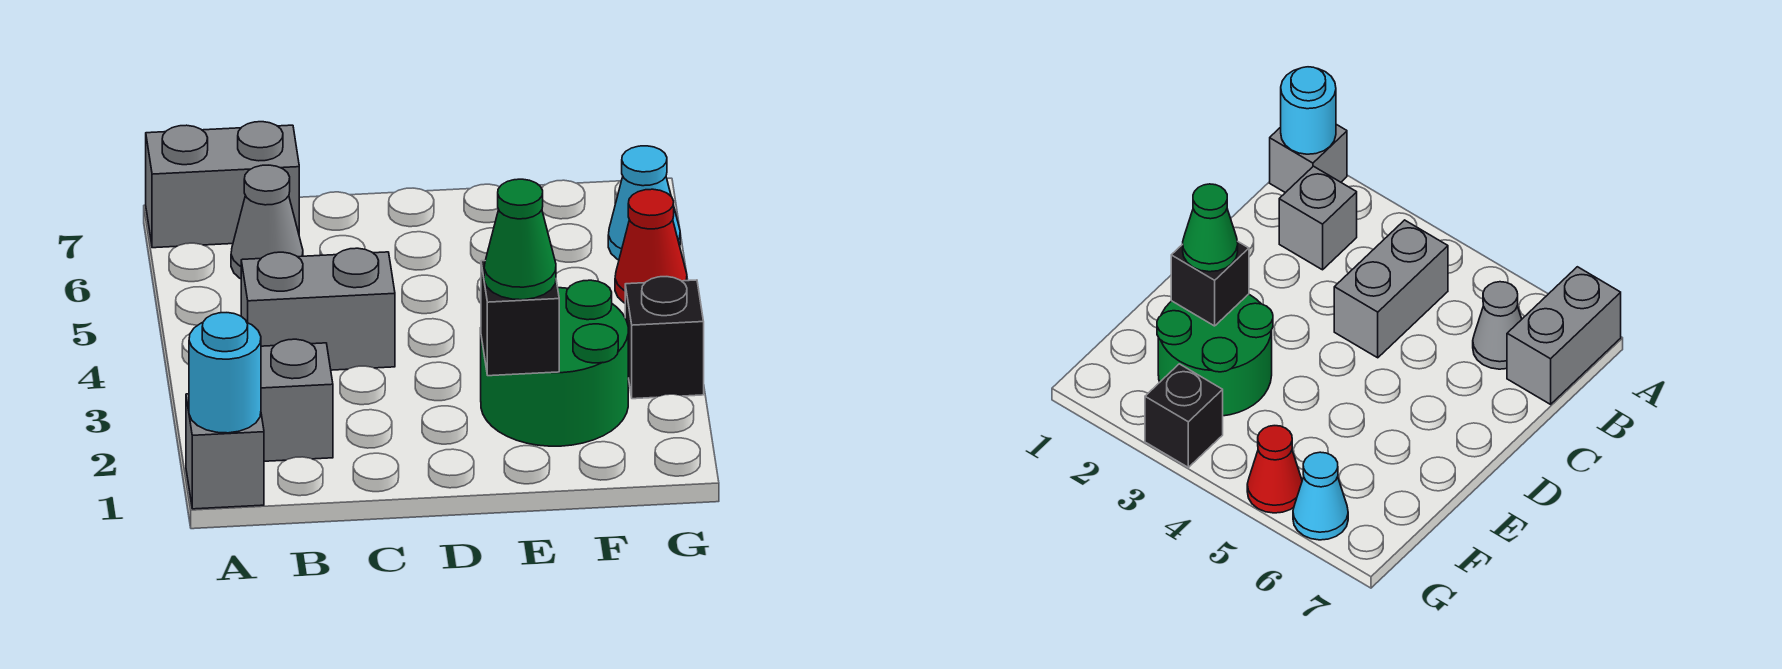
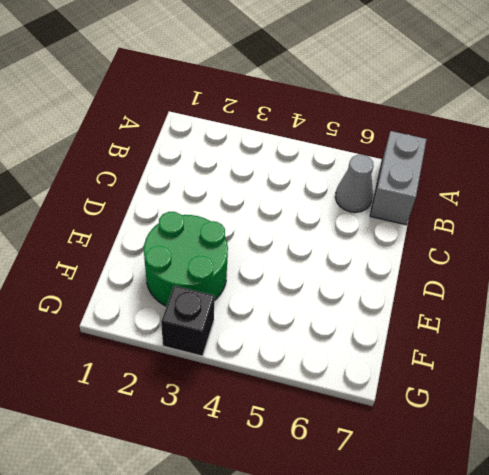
none -> grey 1x1 brick [186,394,264,509]
none -> grey 1x1 brick [261,339,333,461]
none -> grey 1x2 brick [241,248,395,370]

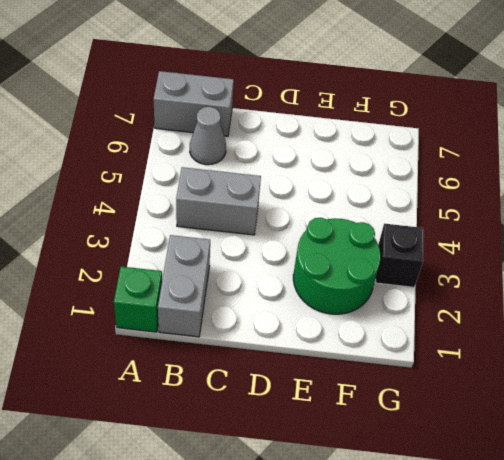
green 1x1 brick [114,267,162,332] -> grey 1x1 brick [186,394,264,509]
grey 1x2 brick [158,235,210,337] -> grey 1x1 brick [261,339,333,461]
none -> red 1x1 cone [615,189,687,303]
none -> cyan 1x1 cone [608,146,680,260]
none -> cyan 1x1 round brick [189,313,261,433]

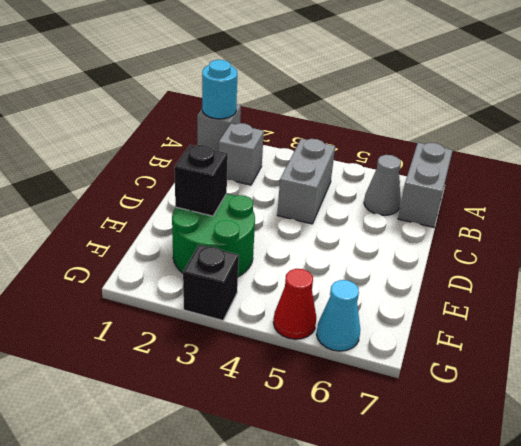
none -> green 1x1 cone [484,179,556,300]

